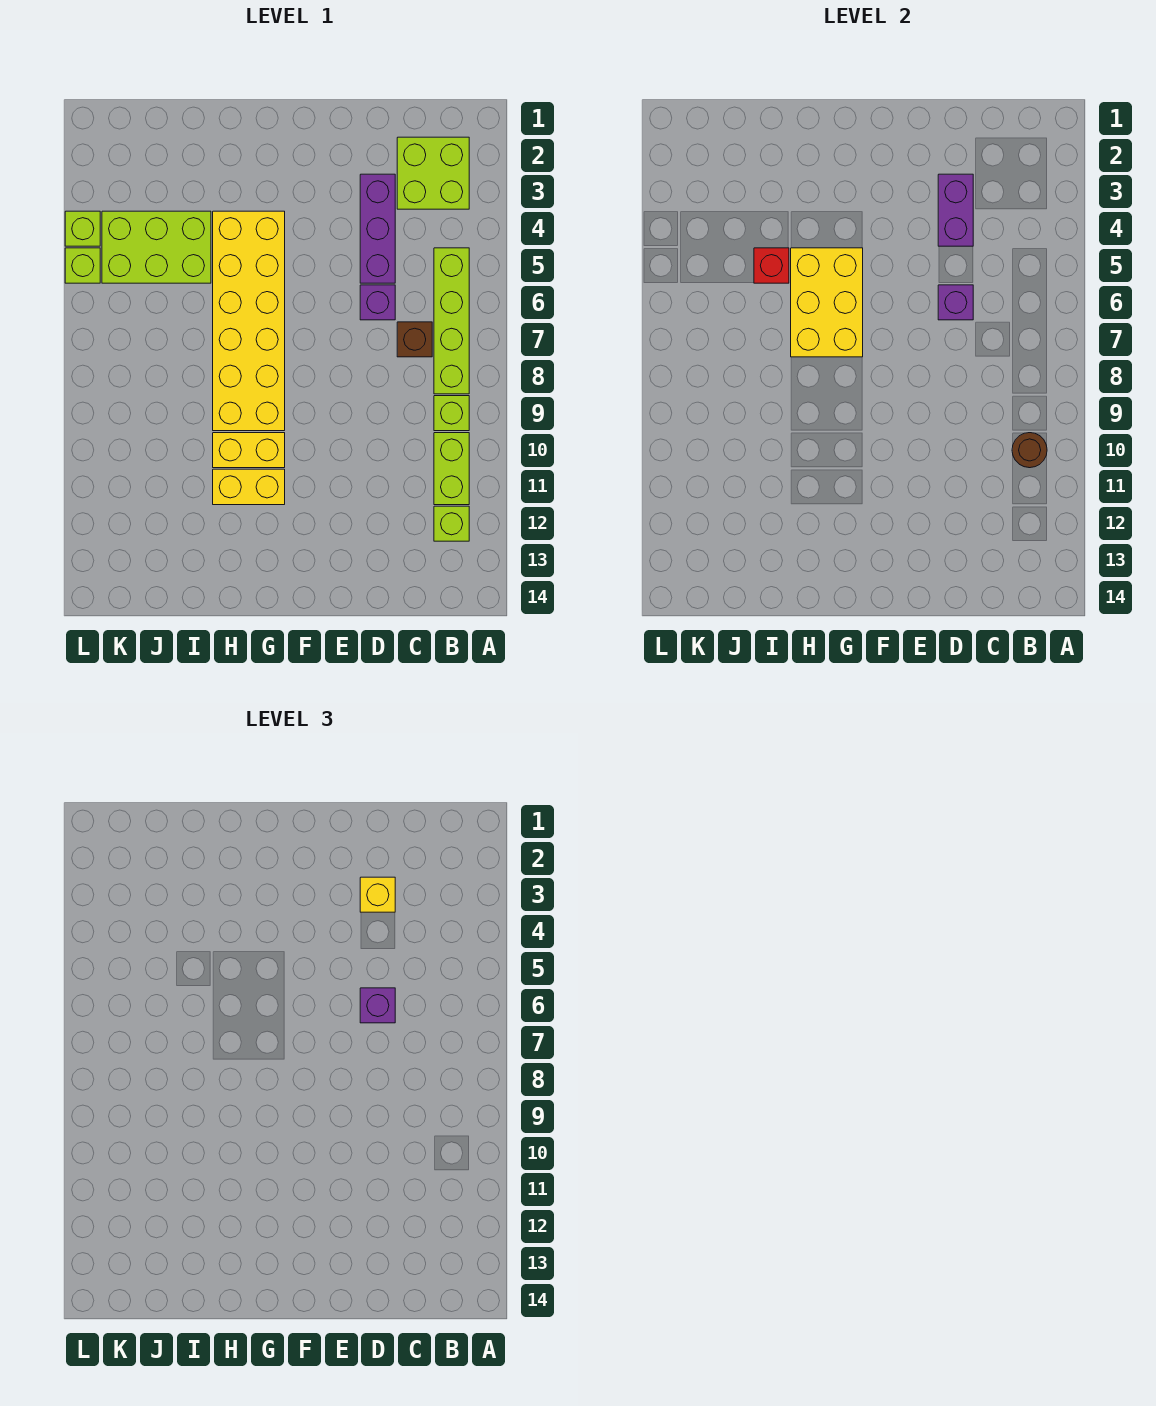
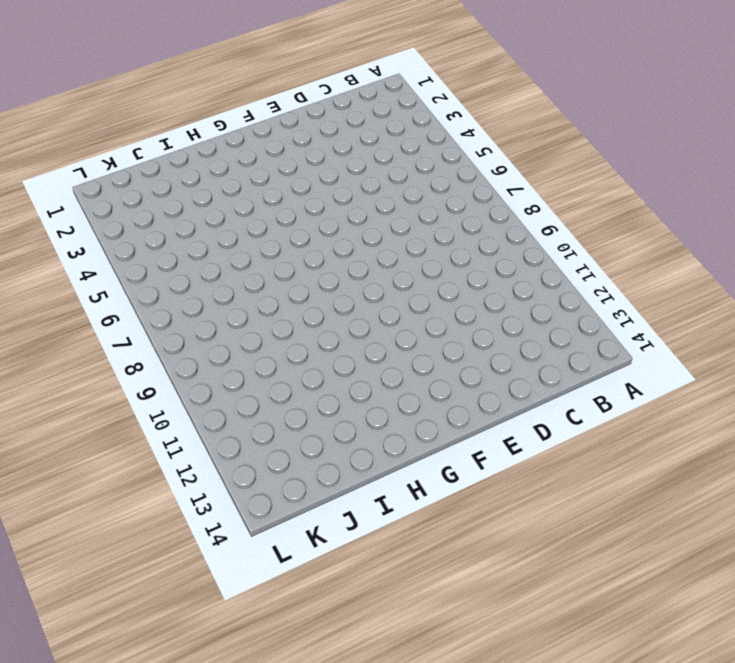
none -> lime 2x2 brick [397,137,469,209]
none -> lime 1x4 brick [434,248,469,394]
none -> lime 1x1 brick [434,396,469,431]

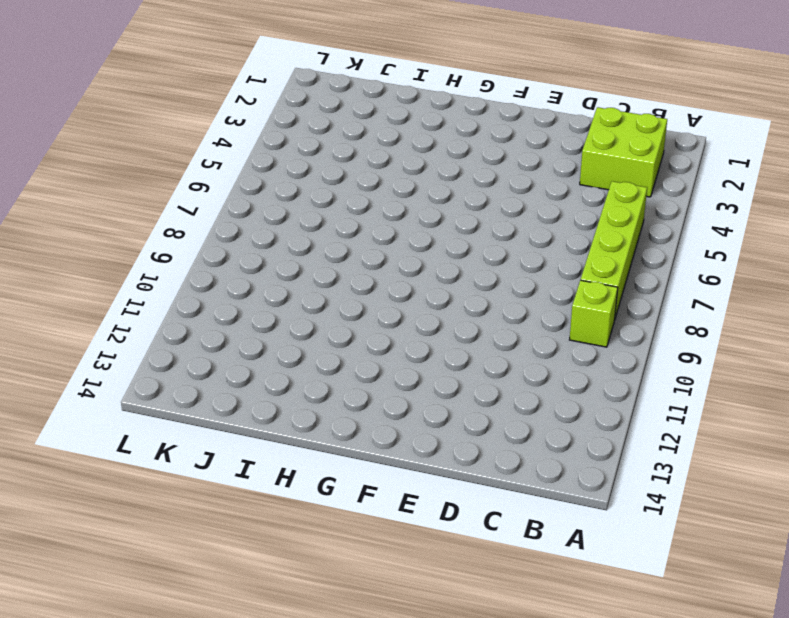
none -> lime 1x2 brick [434,433,469,505]
none -> lime 1x1 brick [434,506,469,541]
none -> brown 1x1 brick [397,322,432,357]

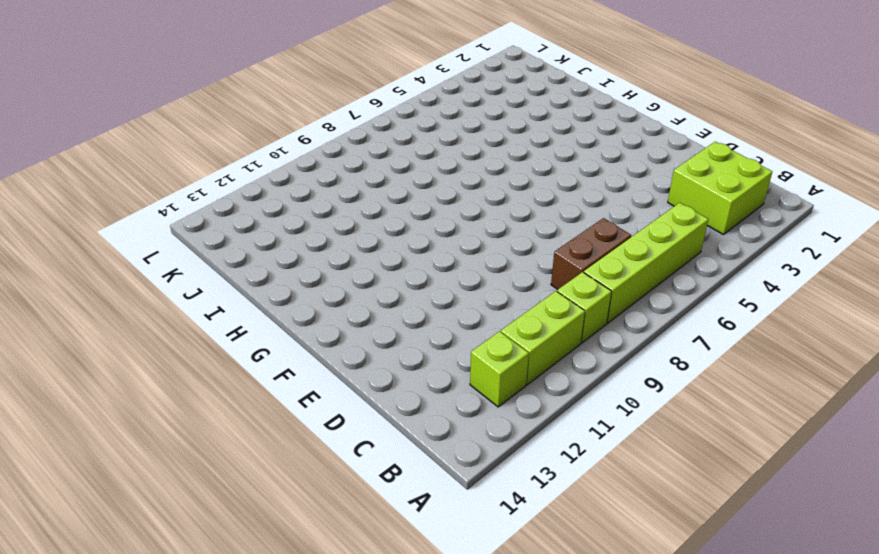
brown 1x2 brick [551,218,631,289] -> brown 1x1 brick [397,322,432,357]
none -> purple 1x3 brick [360,174,395,283]
none -> purple 1x1 brick [360,285,395,320]
none -> yellow 2x6 brick [213,211,285,431]

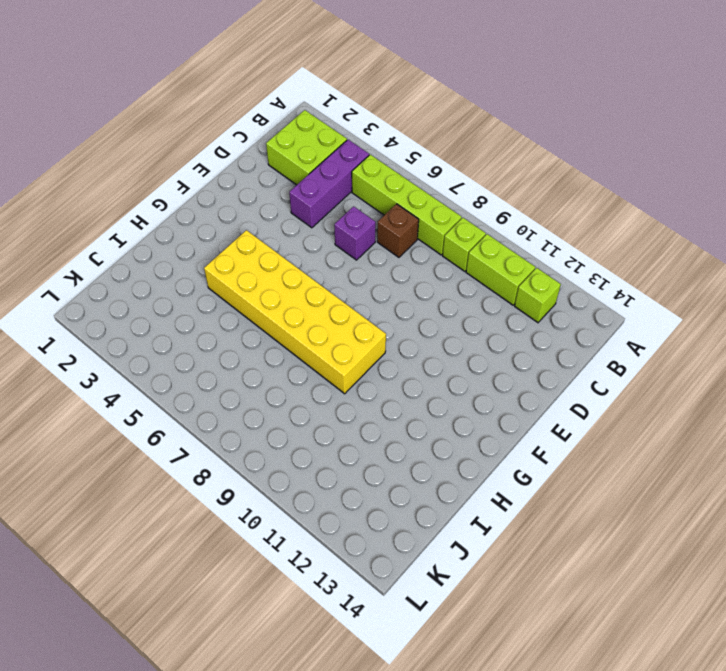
purple 1x3 brick [289,140,369,228] -> purple 1x3 brick turned to [360,174,395,283]
none -> yellow 1x2 brick [213,433,285,468]
none -> yellow 1x2 brick [213,469,285,505]
none -> lime 2x3 brick [102,211,211,283]

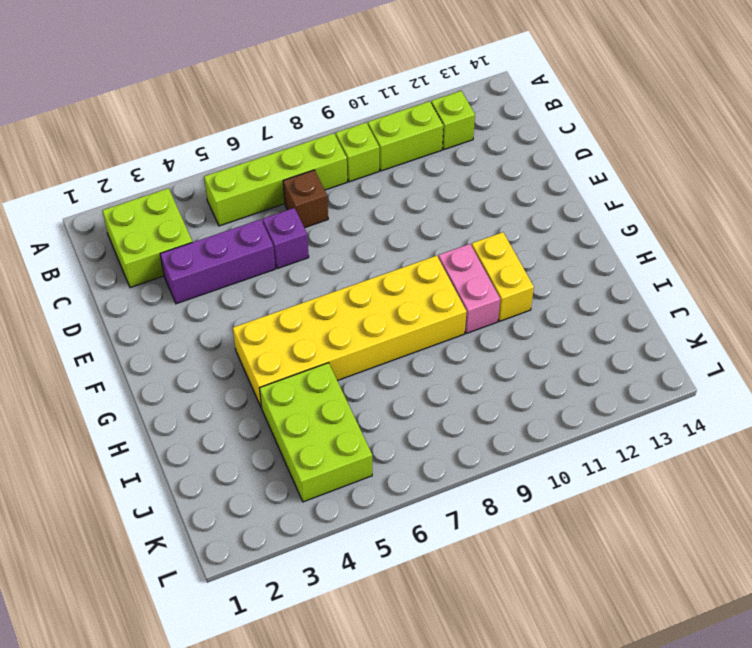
pink 1x2 brick [438,244,500,333] -> yellow 1x2 brick [213,433,285,468]
none -> lime 1x1 brick [65,211,100,246]
none -> lime 1x1 brick [65,248,100,283]
none -> brown 1x1 round brick [1012,433,1047,468]

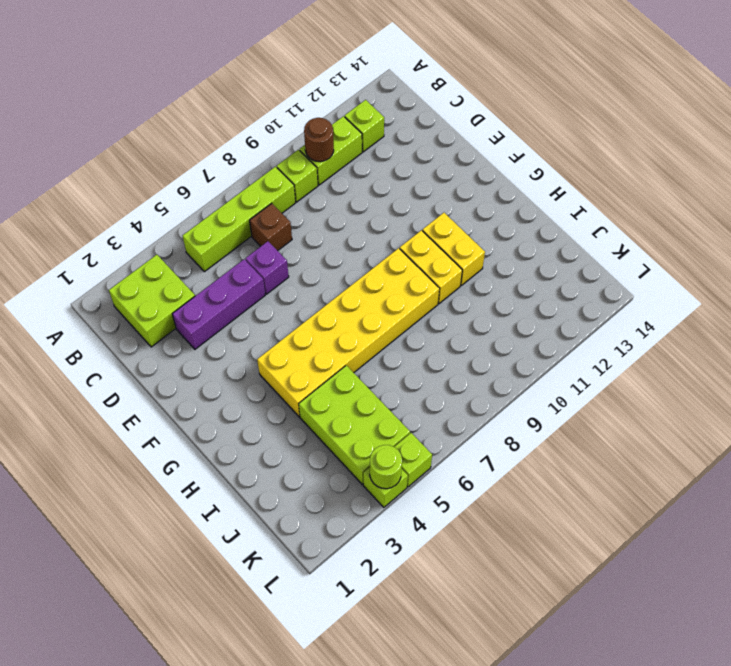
lime 1x1 round brick [370,445,402,489] -> none
none -> purple 1x2 brick [938,174,973,246]
none -> purple 1x1 brick [938,285,973,320]
none -> yellow 2x3 brick [791,248,863,357]

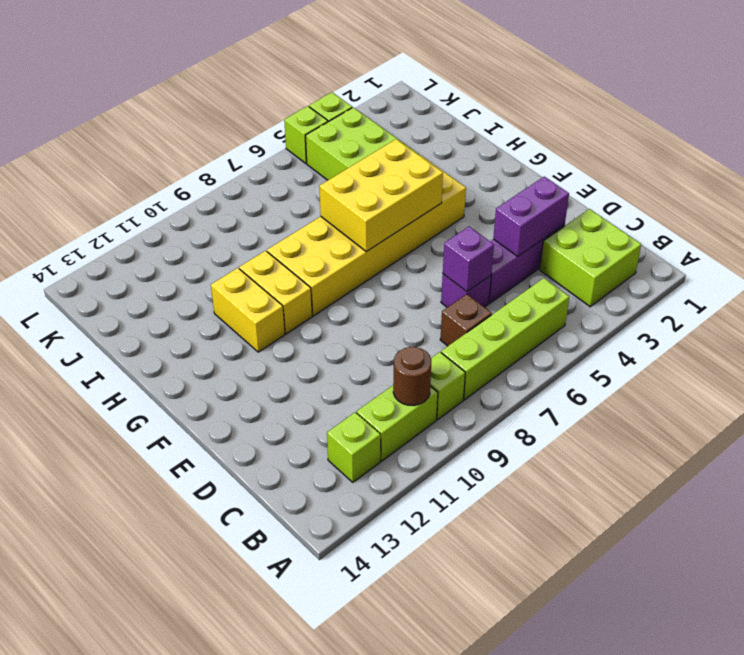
none -> red 1x1 brick [754,248,789,283]
none -> yellow 1x1 brick [360,877,395,912]
none -> purple 1x1 brick [360,988,395,1023]

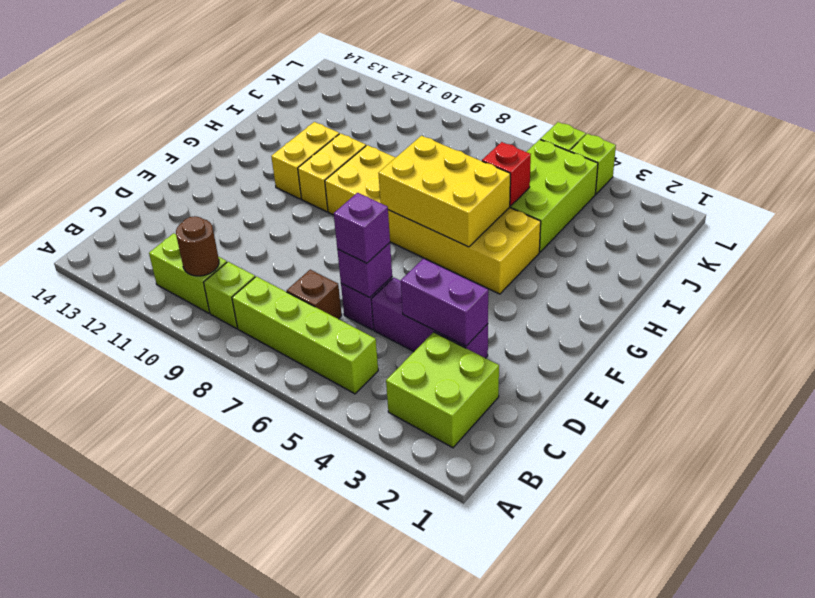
none -> lime 1x1 brick [434,506,469,541]
none -> yellow 1x1 brick [360,877,395,912]

